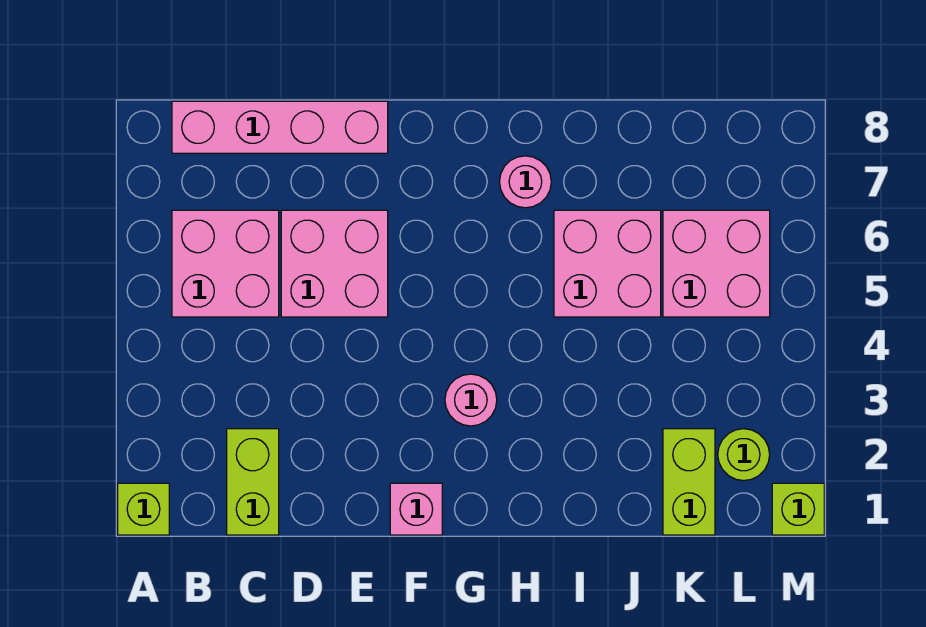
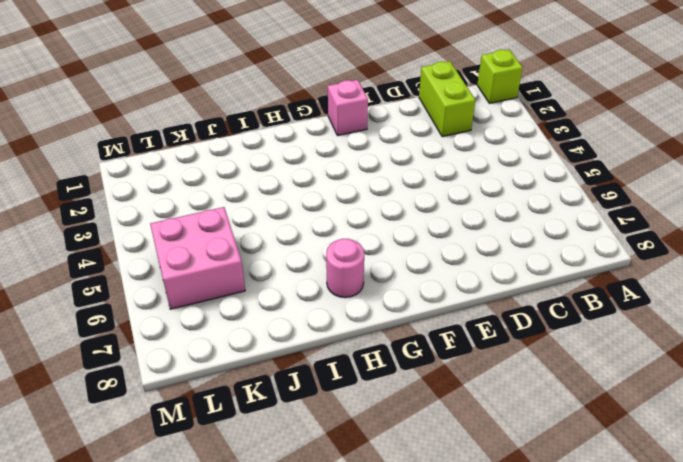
none -> pink 2x2 brick [172,210,279,317]
none -> pink 1x4 brick [172,101,388,153]
none -> pink 2x2 brick [281,210,388,317]

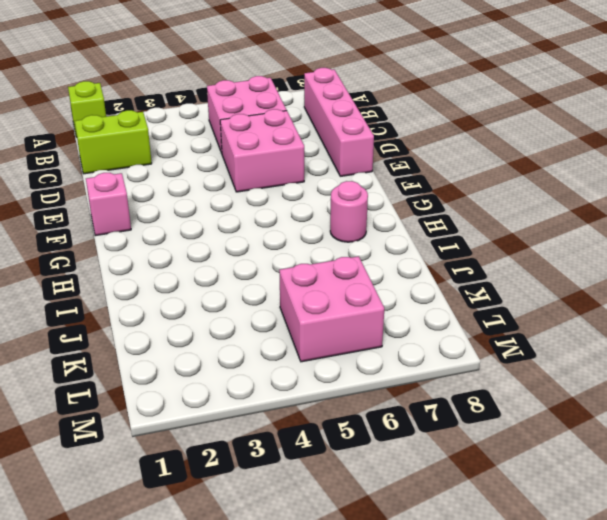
none -> pink 1x1 round brick [445,374,497,426]
none -> pink 2x2 brick [554,210,661,317]
none -> lime 1x2 brick [663,429,715,535]

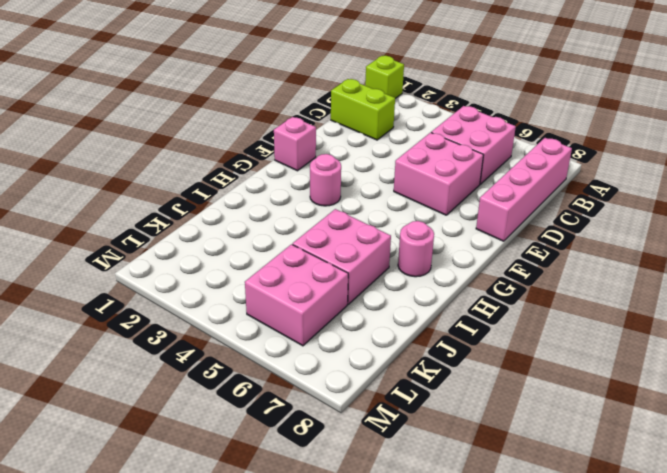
none -> lime 1x2 brick [663,429,715,535]
none -> lime 1x1 round brick [718,429,770,481]
none -> lime 1x1 brick [772,483,824,535]

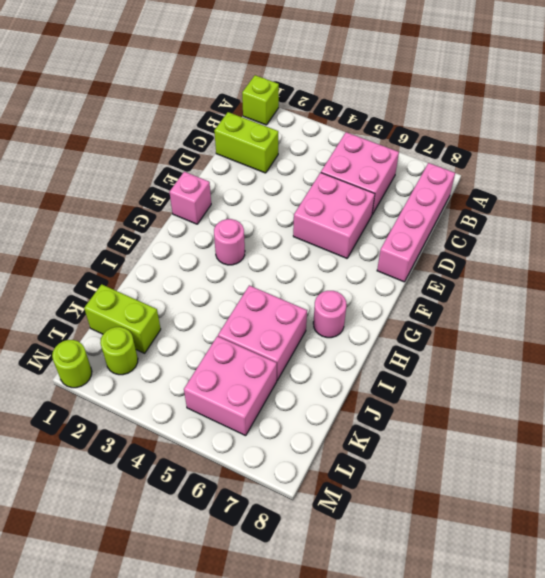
lime 1x1 round brick [52,340,92,388] -> lime 1x1 brick [772,483,824,535]

